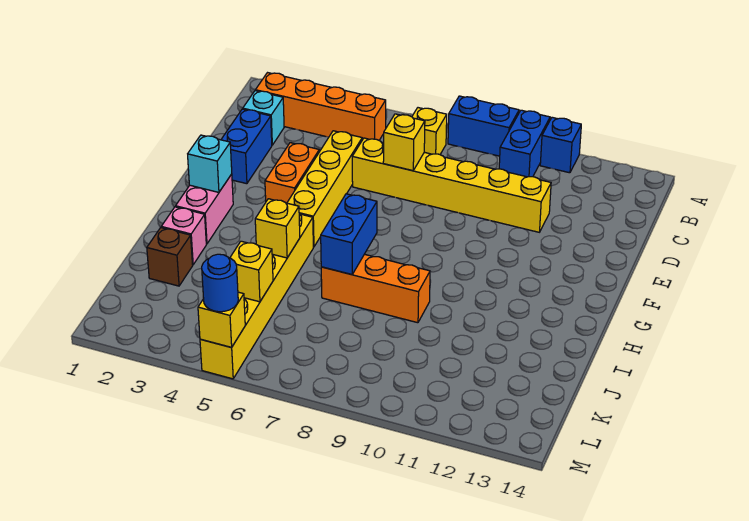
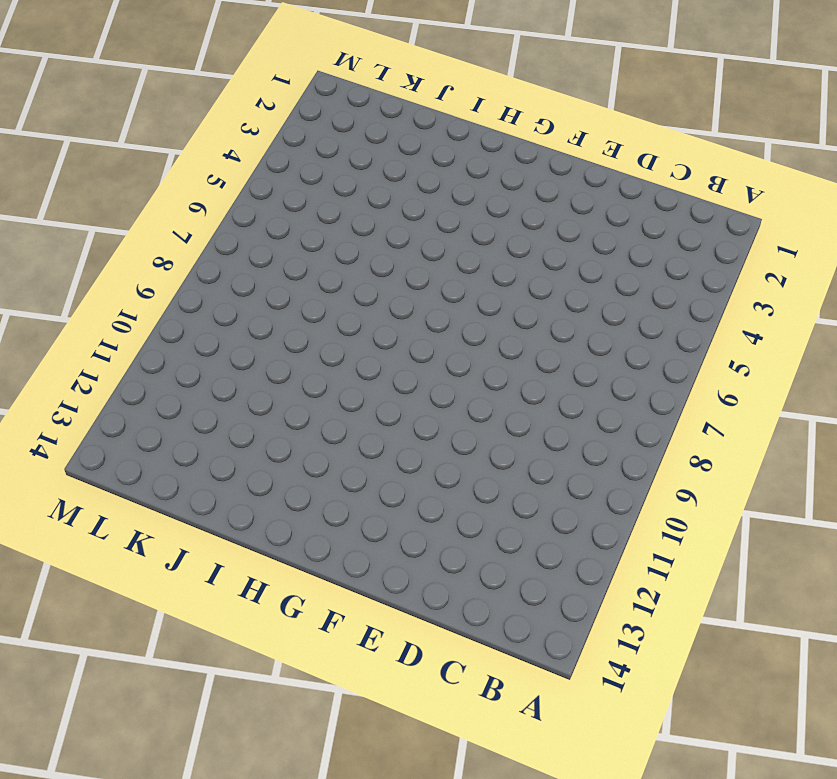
none -> blue 1x2 brick [448,96,519,156]
none -> blue 1x2 brick [499,110,550,177]
none -> blue 1x1 brick [540,117,581,173]

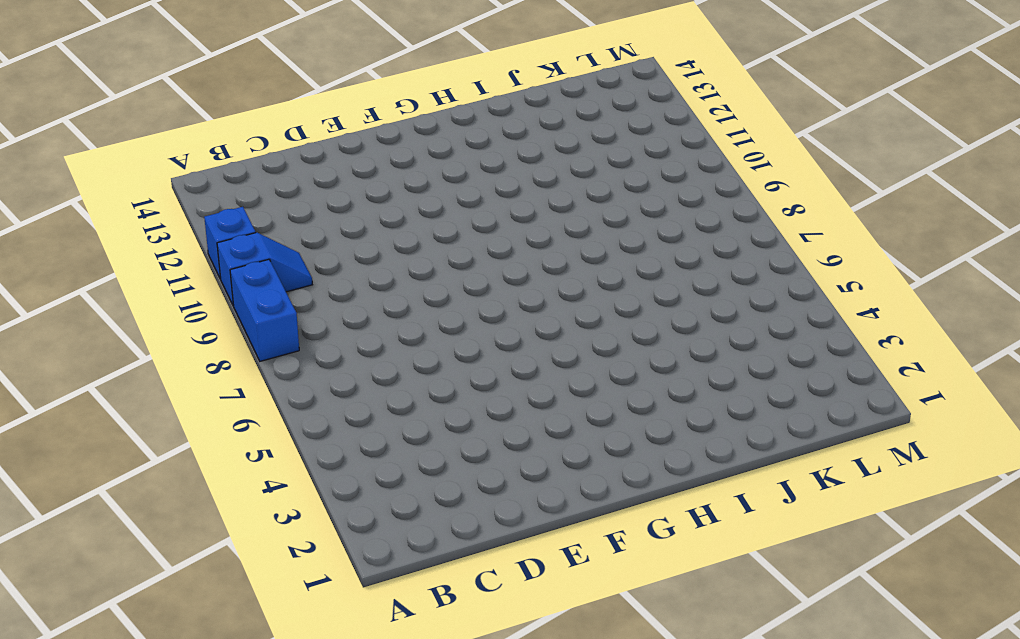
blue 1x2 slope [217,233,312,306] -> blue 1x2 brick [499,110,550,177]
none -> orange 1x4 brick [255,73,386,140]
none -> yellow 1x1 brick [412,108,447,154]
none -> cyan 1x1 brick [243,91,284,145]

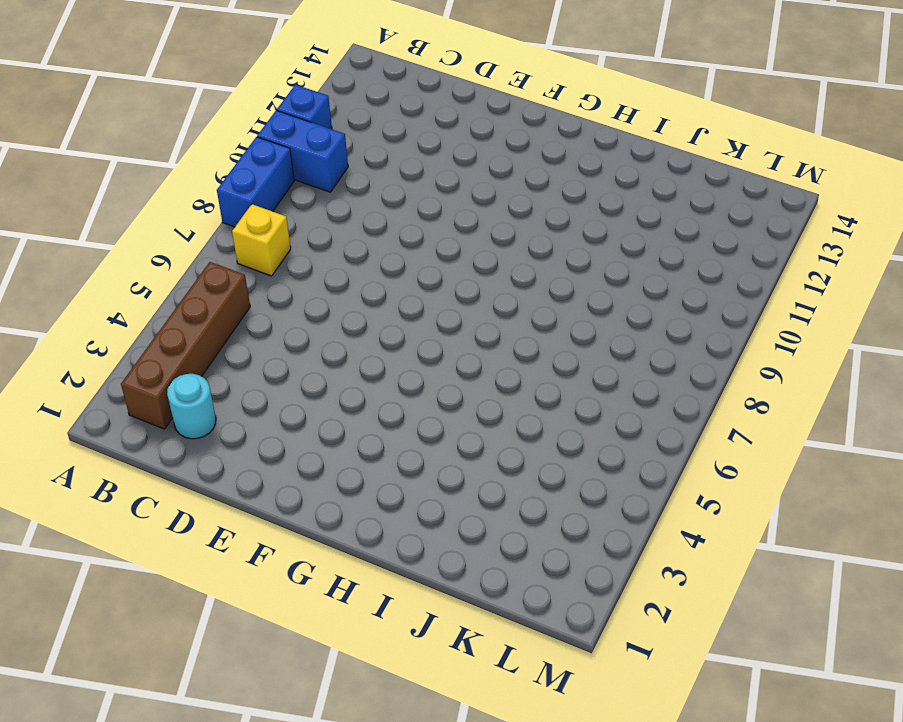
brown 1x4 brick [121,262,250,429] -> orange 1x4 brick [255,73,386,140]
cyan 1x1 round brick [167,374,216,439] -> cyan 1x1 brick [243,91,284,145]
none -> blue 1x2 brick [221,109,272,184]
none -> yellow 1x4 brick [287,131,362,247]
none -> yellow 1x6 brick [352,138,551,232]

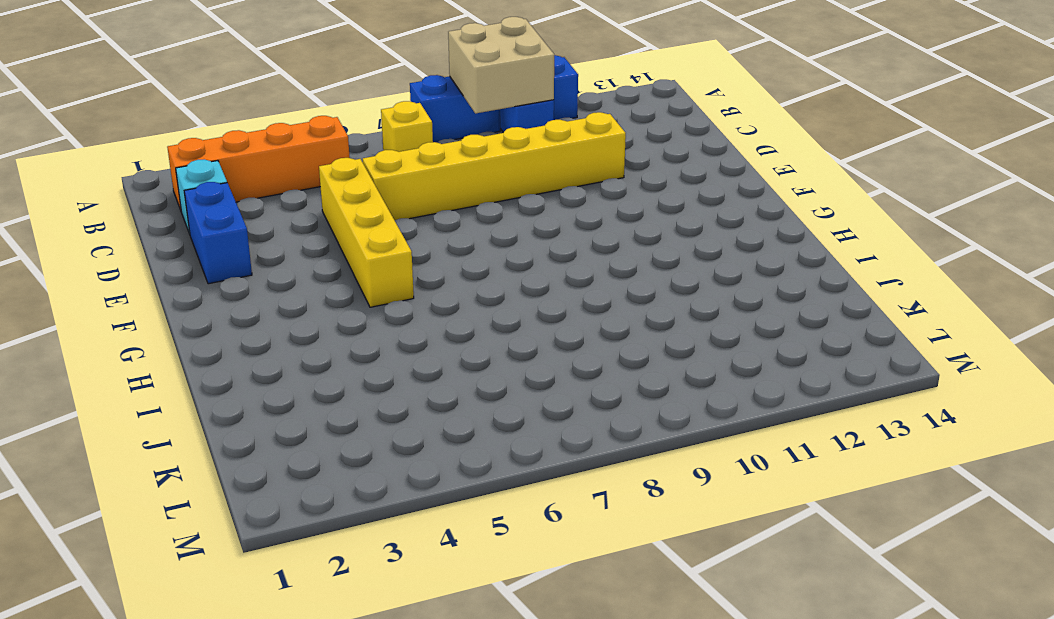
tan 2x2 brick [448,17,554,113] -> none
none -> orange 1x2 brick [265,143,319,203]
none -> pink 1x2 brick [176,174,233,244]
none -> yellow 1x6 brick [200,214,313,379]

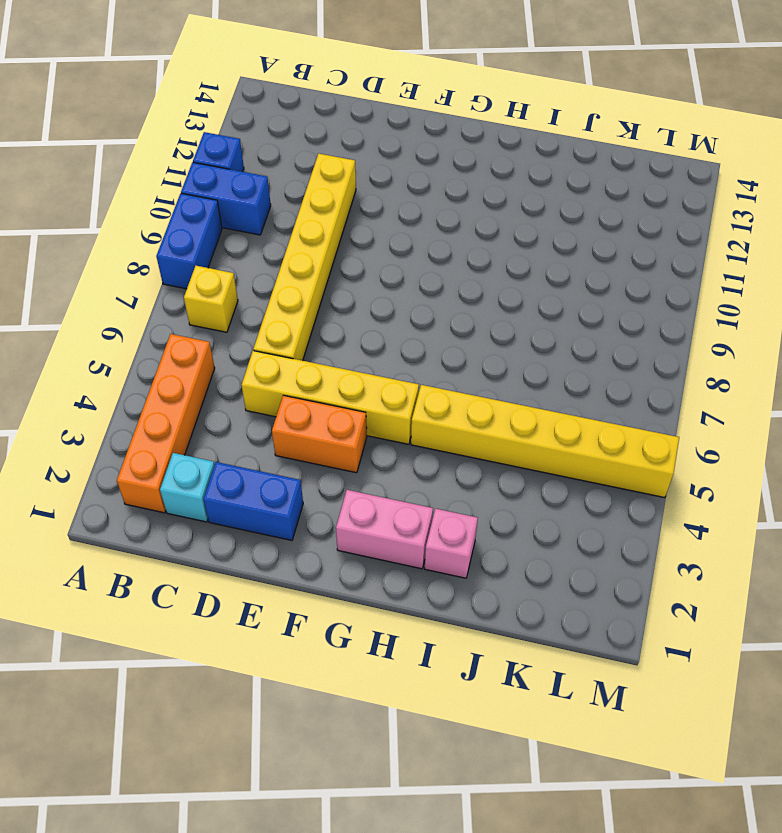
none -> orange 1x3 brick [321,254,430,323]
none -> brown 1x1 brick [147,228,193,286]
none -> yellow 1x1 brick [383,114,425,171]

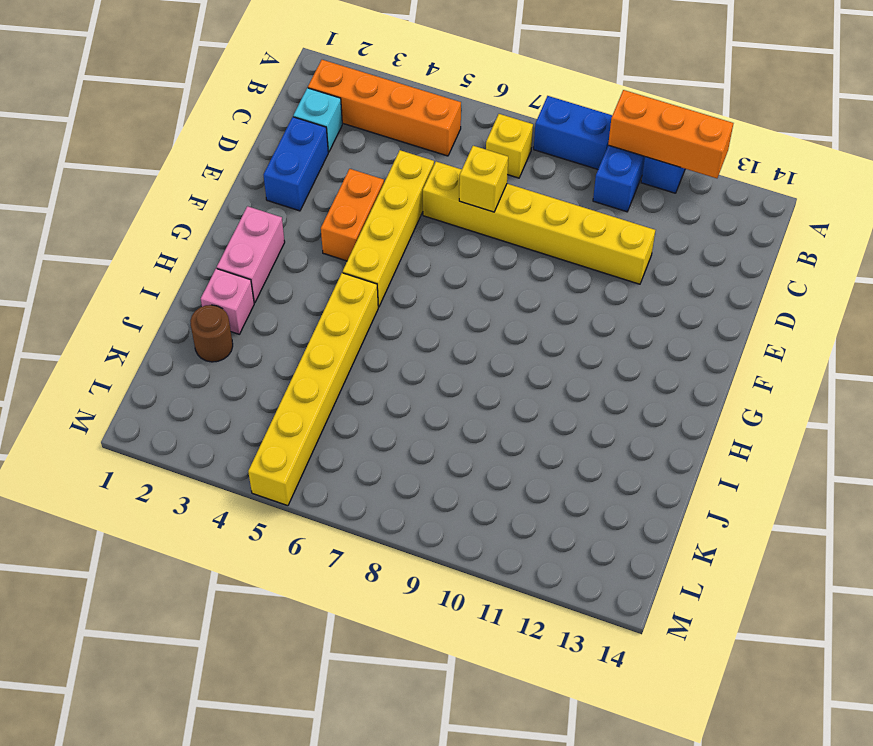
orange 1x3 brick [608,90,733,178] -> orange 1x3 brick moved to [321,254,430,323]
brown 1x1 round brick [190,305,233,362] -> brown 1x1 brick [147,228,193,286]
none -> cyan 1x1 brick [188,135,232,192]
none -> blue 1x2 brick [321,194,377,274]
none -> yellow 1x1 brick [255,199,300,258]

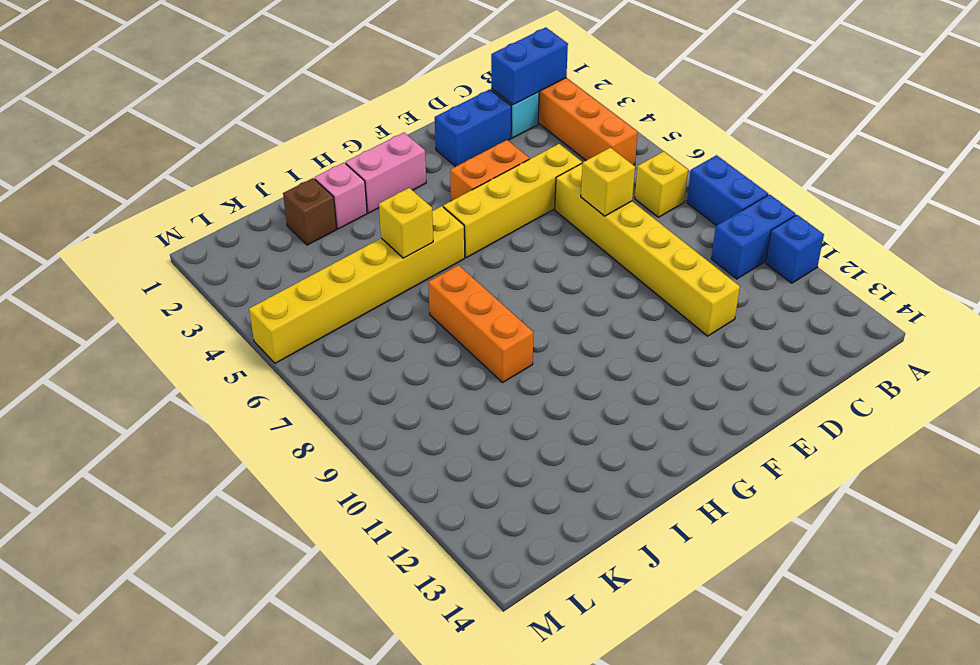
blue 1x2 brick [491,27,568,105] -> blue 1x2 brick moved to [321,194,377,274]
none -> cyan 1x1 brick [188,135,232,192]
none -> yellow 1x1 brick [230,241,273,302]
none -> yellow 1x1 brick [198,292,245,347]

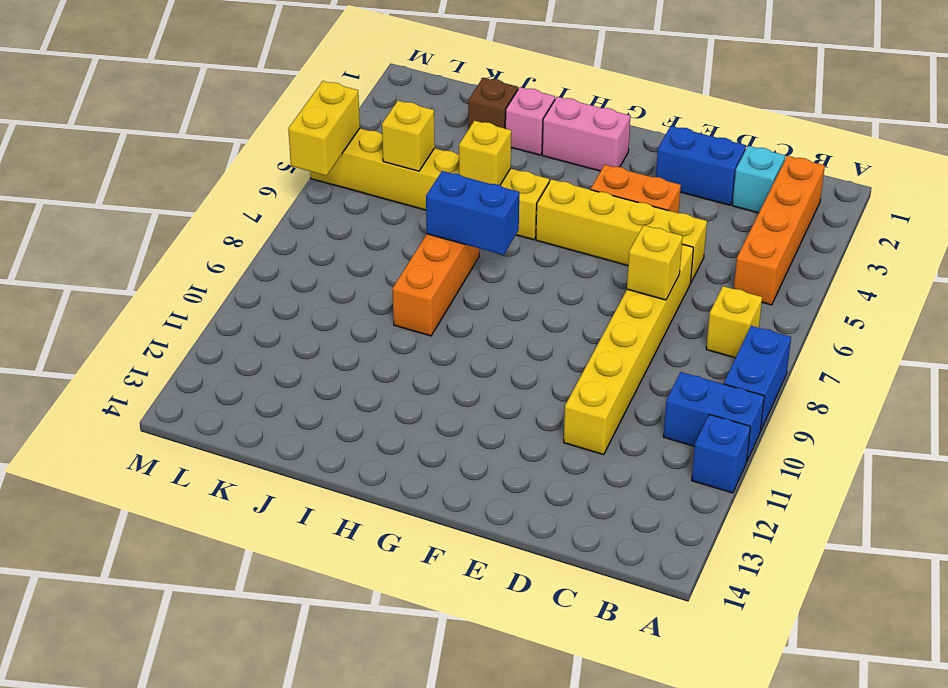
yellow 1x2 brick [288,81,360,176] -> yellow 1x1 brick [198,292,245,347]
none -> cyan 1x1 brick [188,135,232,192]
none -> blue 1x1 round brick [202,254,238,312]

